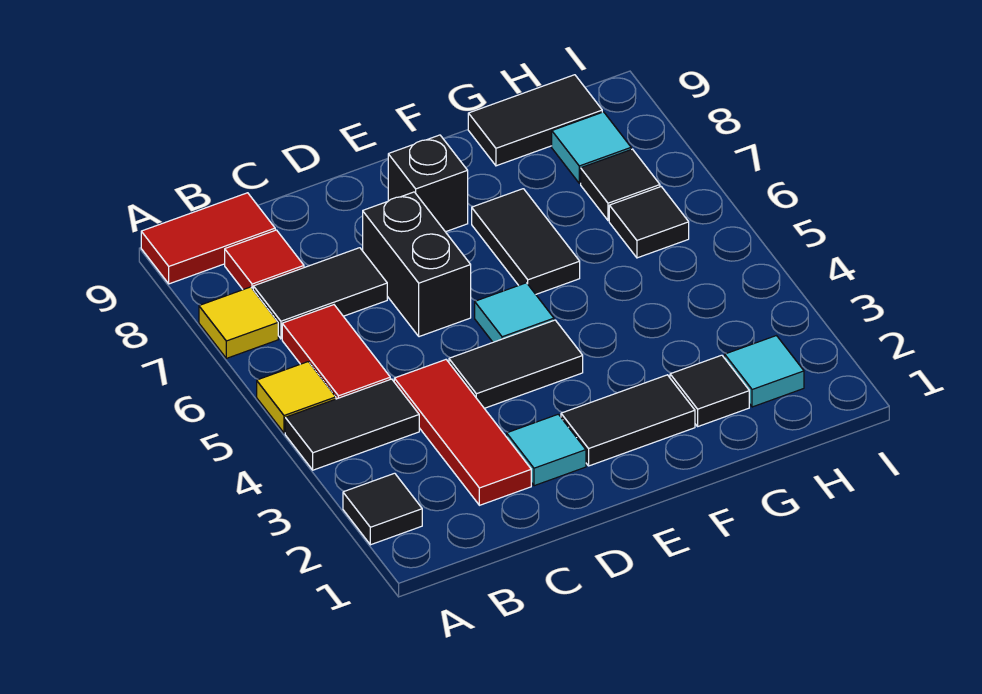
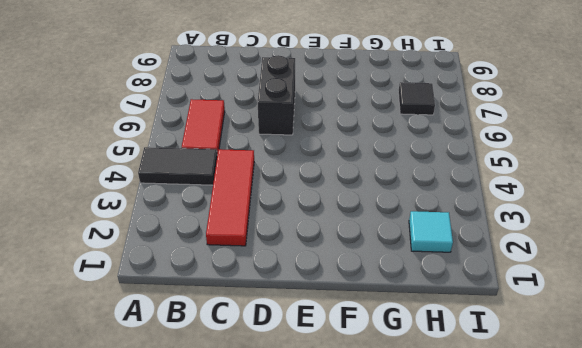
none -> black 1x1 tile [343,473,422,545]
none -> yellow 1x1 tile [257,362,336,433]
none -> yellow 1x1 tile [199,287,278,358]

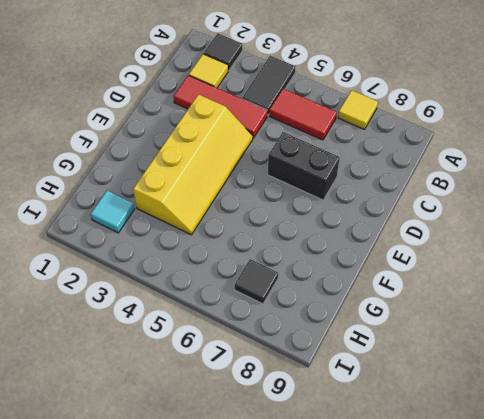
yellow 1x1 tile [189,54,228,88] -> yellow 1x1 tile moved to [257,362,336,433]
yellow 2x4 slope [133,94,253,235] -> black 1x2 tile [449,320,583,408]
none -> red 1x2 tile [141,193,275,284]
none -> black 1x2 tile [253,248,387,339]
none -> red 1x1 tile [225,230,304,290]

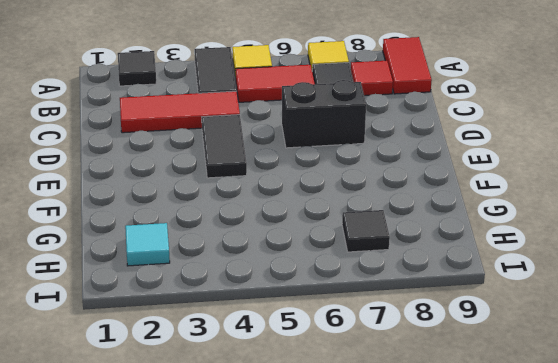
none -> cyan 1x1 tile [507,414,586,486]
none -> black 1x2 tile [561,375,695,466]
none -> cyan 1x1 tile [475,283,554,342]

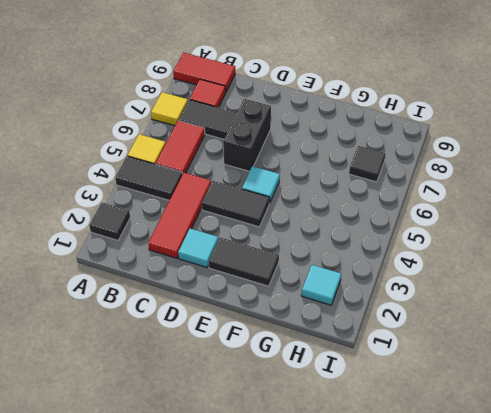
none -> black 1x1 brick [388,135,468,232]
none -> black 1x2 tile [472,189,580,294]
none -> black 1x1 tile [670,355,749,426]

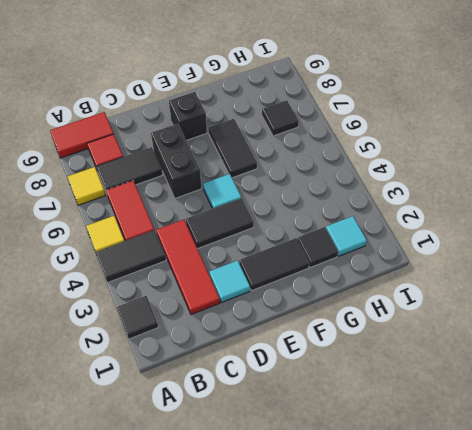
none -> black 1x2 tile [468,75,602,166]
none -> black 1x1 tile [609,187,689,258]
none -> cyan 1x1 tile [552,112,631,183]

